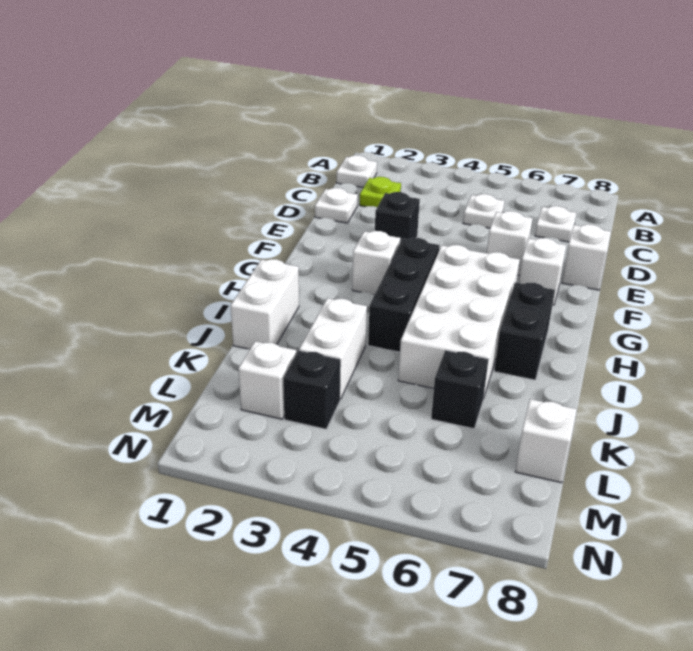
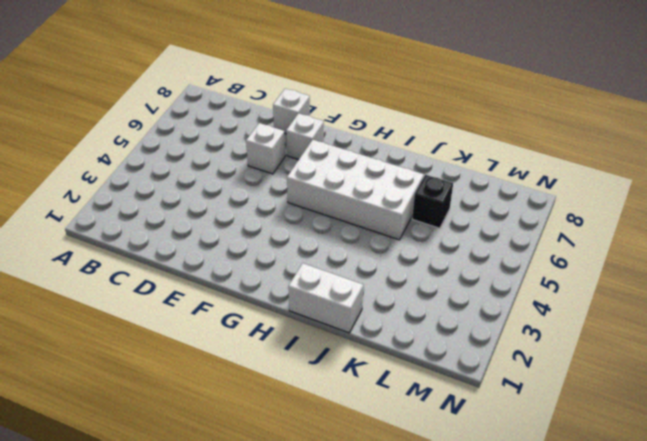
none -> white 1x1 plate [337,155,377,188]
none -> lime 1x1 plate [360,177,401,207]
none -> white 1x1 plate [463,194,505,228]

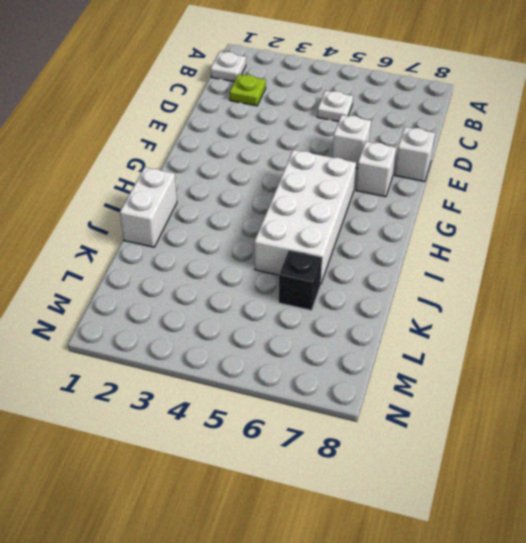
none -> white 1x1 plate [535,206,576,242]
none -> white 1x1 plate [315,188,358,223]
none -> black 1x1 brick [375,192,420,242]

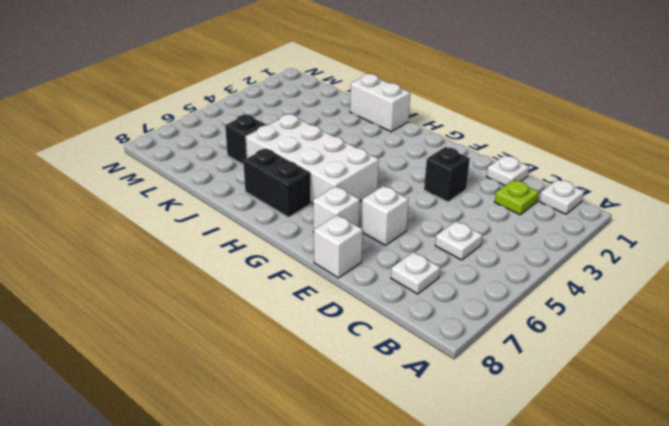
none -> white 1x1 brick [352,231,401,295]
none -> black 1x3 brick [368,238,440,352]
none -> white 1x2 brick [299,298,367,399]

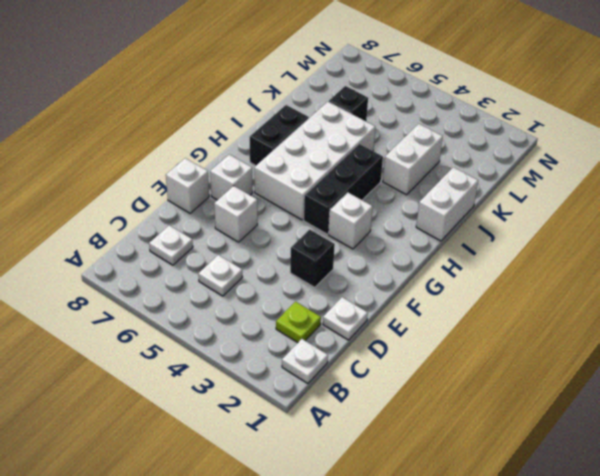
none -> white 1x1 brick [238,341,296,419]
none -> black 1x1 brick [283,350,341,429]
none -> white 1x1 brick [515,399,577,483]

